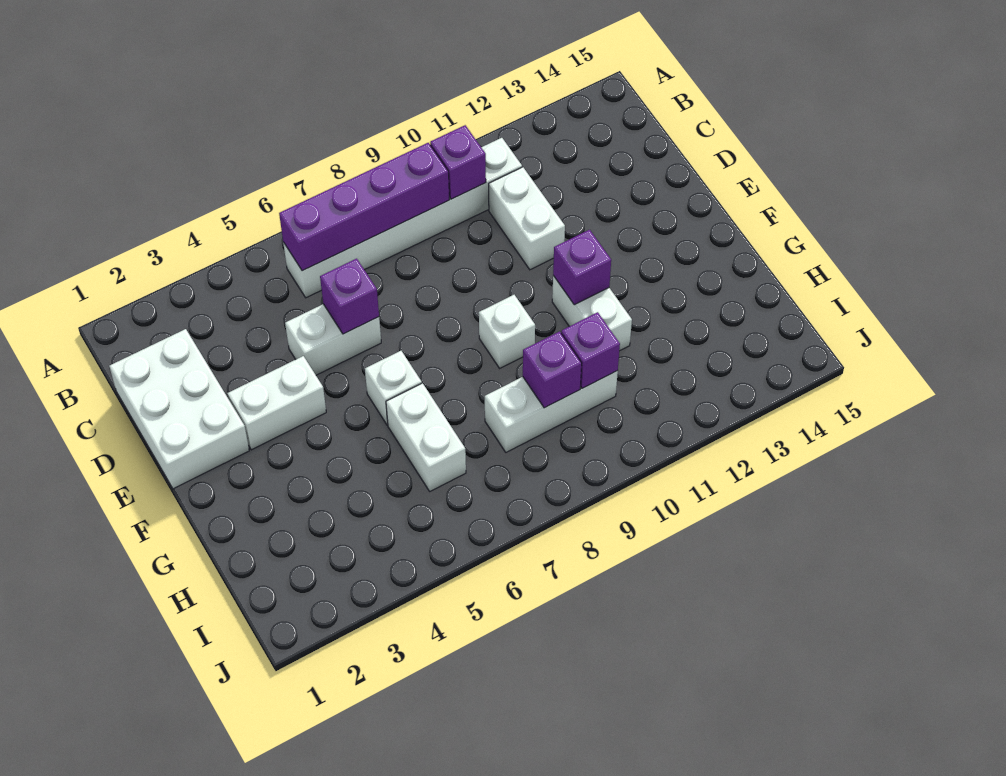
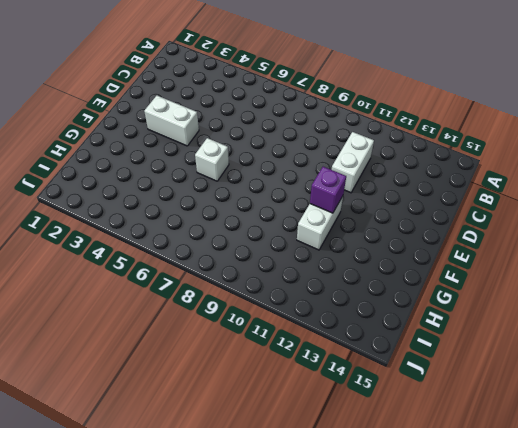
none -> white 1x6 brick [283,138,522,298]
none -> white 2x3 brick [109,329,249,489]
none -> white 1x2 brick [285,304,381,375]

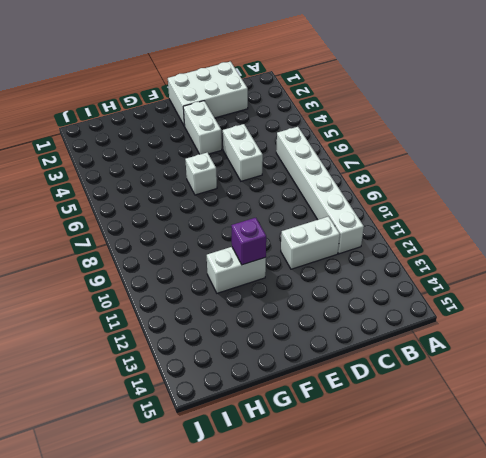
none -> white 1x1 brick [479,295,535,368]
none -> white 1x2 brick [386,383,466,491]
none -> white 1x3 brick [485,371,618,452]

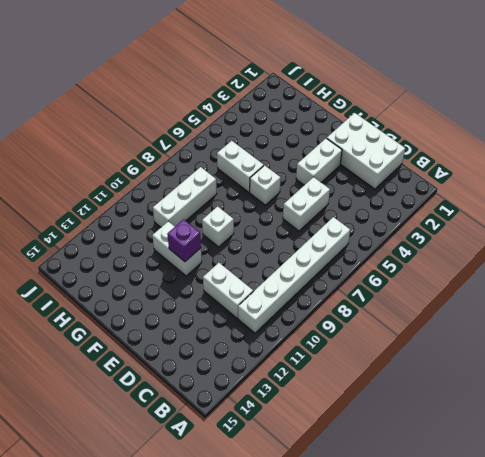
none -> purple 1x4 brick [279,143,449,271]
none -> purple 1x1 brick [430,125,486,199]
none -> purple 1x1 brick [320,259,379,334]

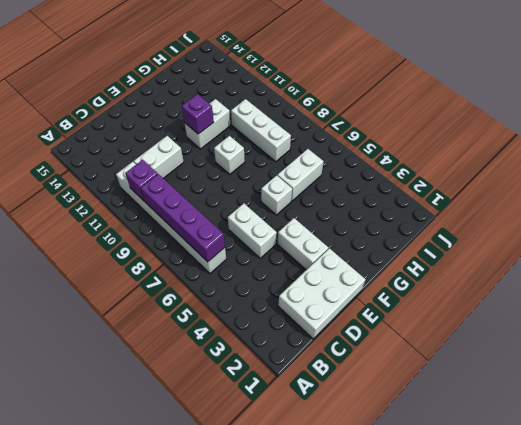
none -> purple 1x1 brick [320,259,379,334]
none -> purple 1x1 brick [523,331,582,408]
none -> purple 1x1 brick [561,312,620,388]

